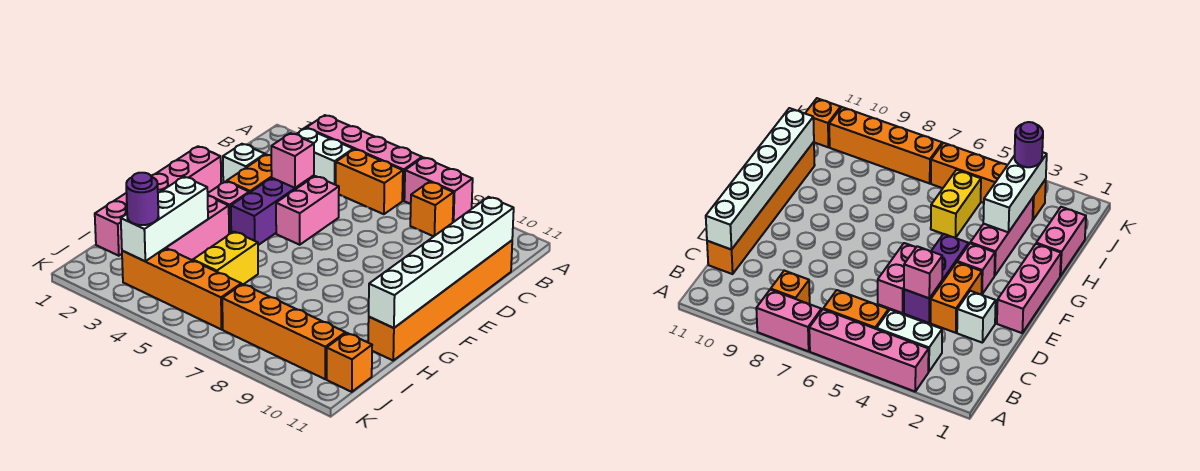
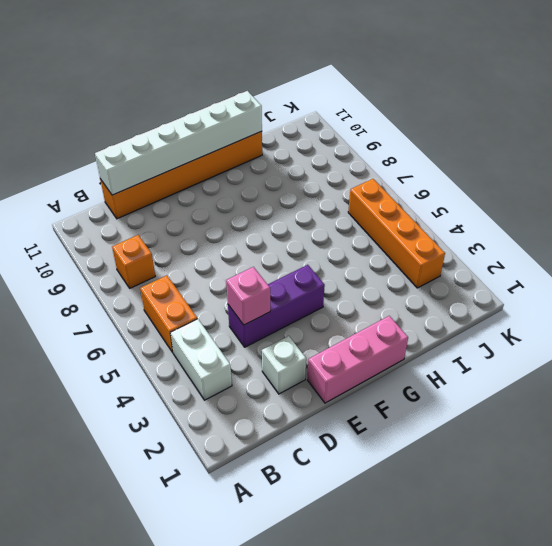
none -> pink 1x4 brick [307,115,422,200]
none -> pink 1x2 brick [404,157,473,222]
none -> orange 1x2 brick [227,154,272,193]

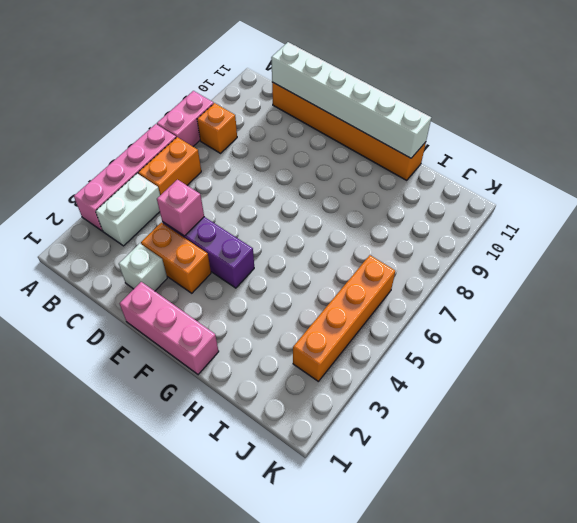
none -> pink 1x2 brick [276,176,339,245]
none -> pink 1x1 brick [208,181,249,234]
none -> pink 1x3 brick [166,196,229,260]

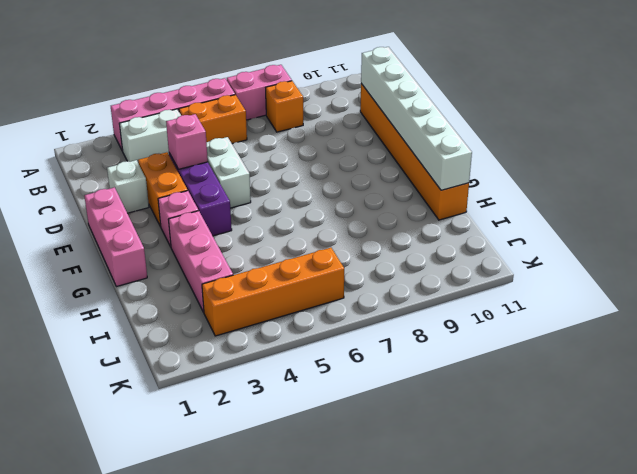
white 1x2 brick [207,137,251,208] -> pink 1x2 brick [276,176,339,245]
none -> pink 1x2 brick [95,193,127,256]
none -> yellow 1x2 brick [193,232,258,285]
none -> orange 1x4 brick [222,284,345,379]

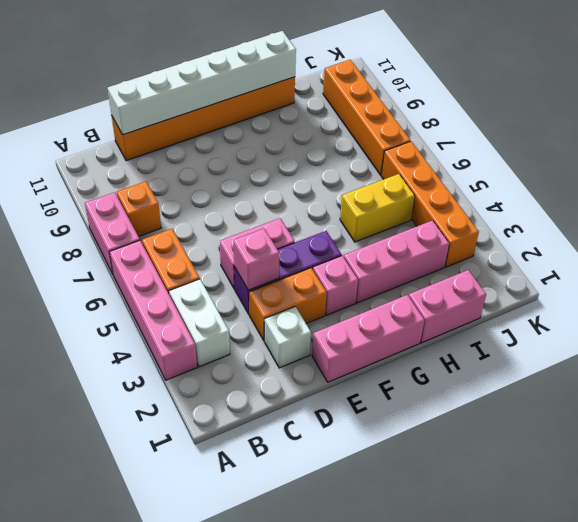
none -> orange 1x1 brick [327,333,372,392]
none -> white 1x3 brick [121,177,208,261]
none -> purple 1x1 round brick [126,173,159,225]

